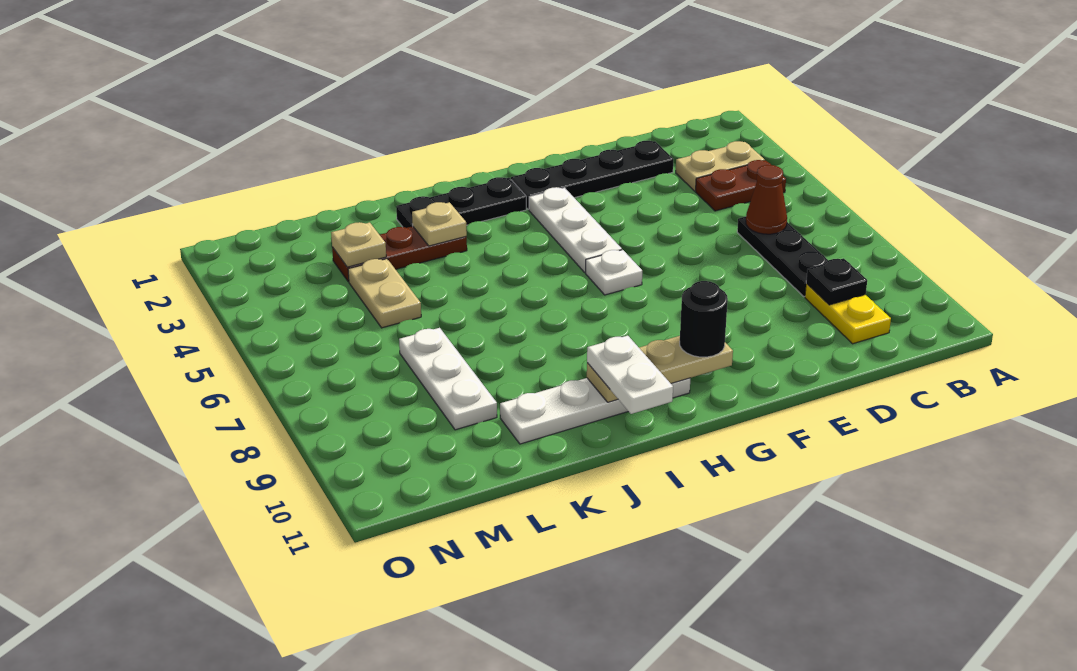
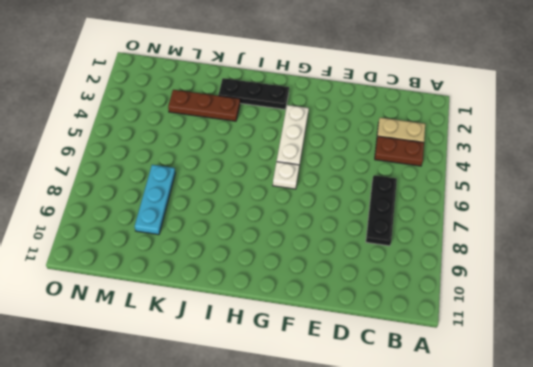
cyan 1x3 plate [135,165,175,235] -> white 1x3 plate [399,328,497,430]
none -> yellow 1x2 plate [805,283,891,344]
none -> black 1x4 plate [511,141,673,209]
none -> white 1x4 plate [500,378,690,444]

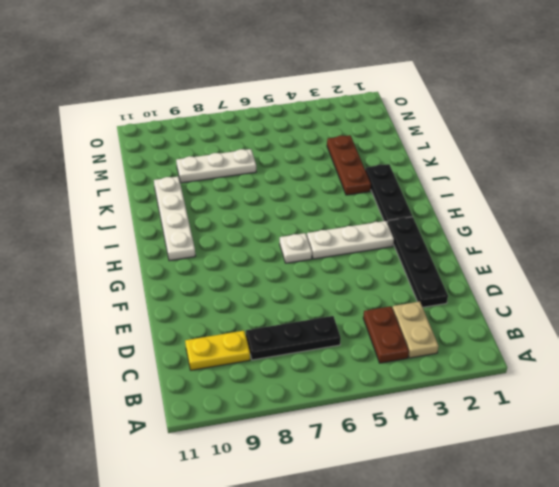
none -> tan 1x2 plate [348,259,421,328]
none -> brown 1x1 cone [746,165,787,234]
none -> black 1x1 plate [806,258,867,305]

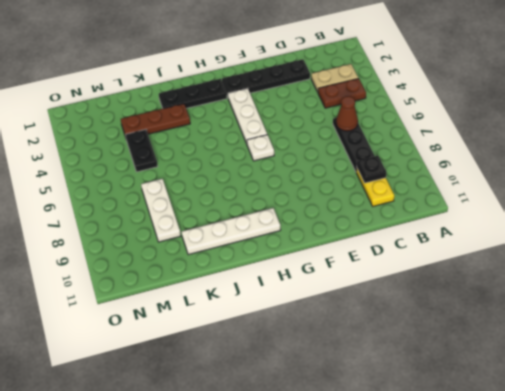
black 1x2 plate [125,130,158,172] -> tan 1x2 plate [348,259,421,328]
none -> tan 1x3 plate [587,336,733,402]
none -> tan 1x1 plate [412,202,467,246]
none -> tan 1x1 plate [331,222,386,267]

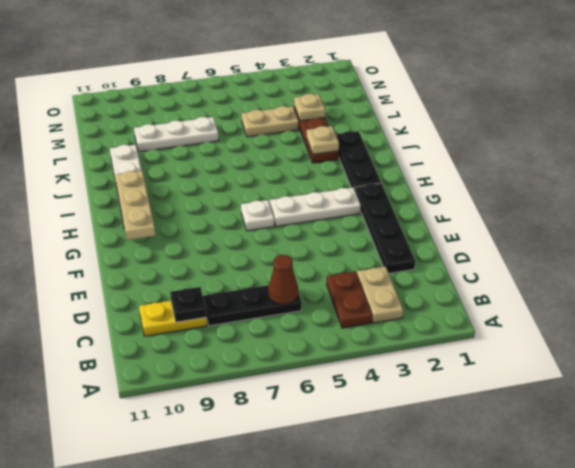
none -> black 1x1 round brick [680,281,728,357]
none -> white 1x2 plate [587,336,673,414]

